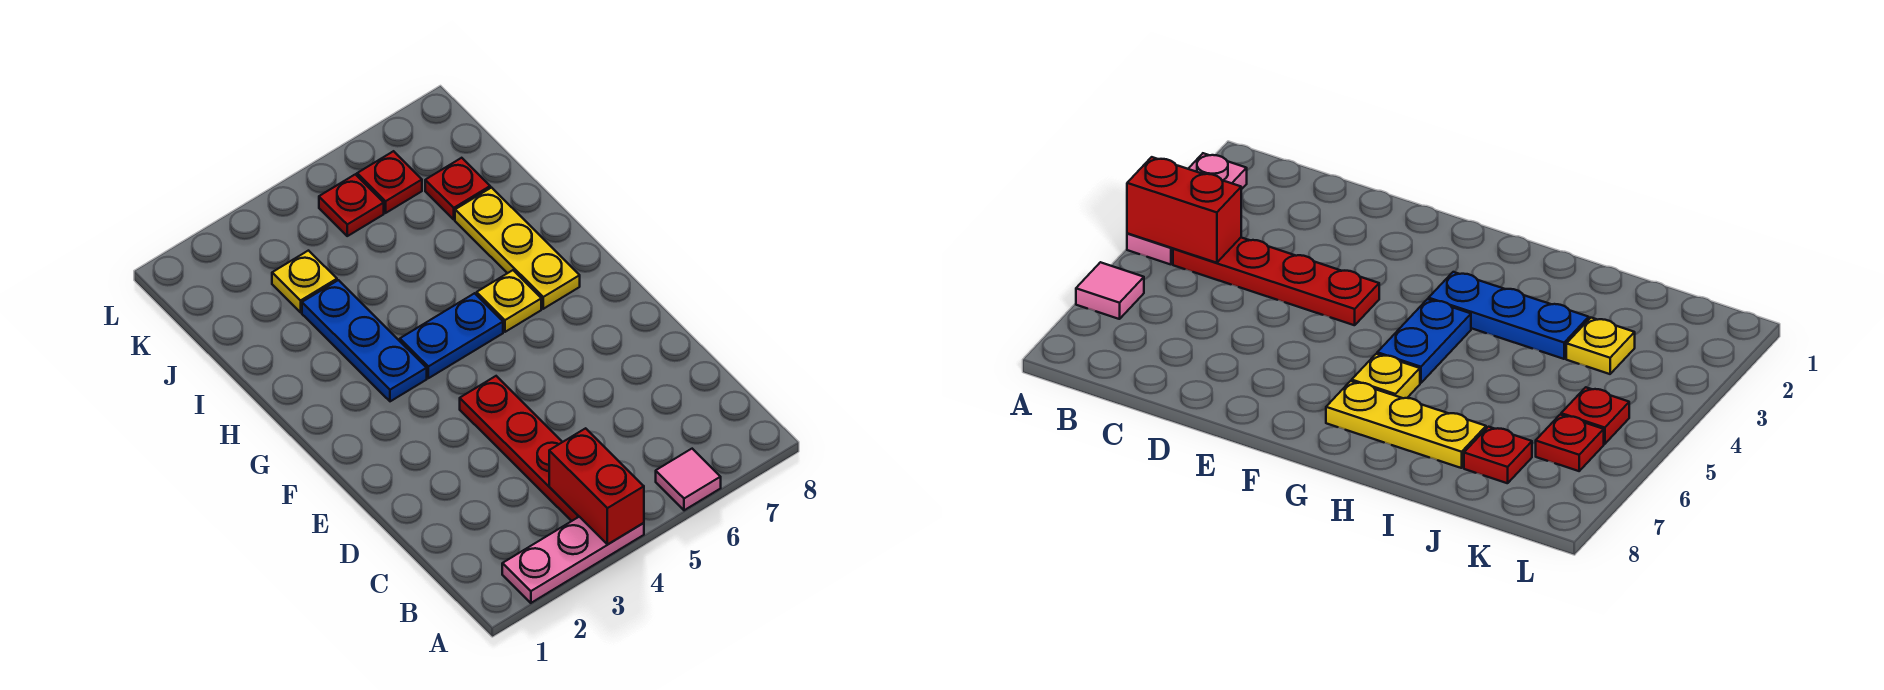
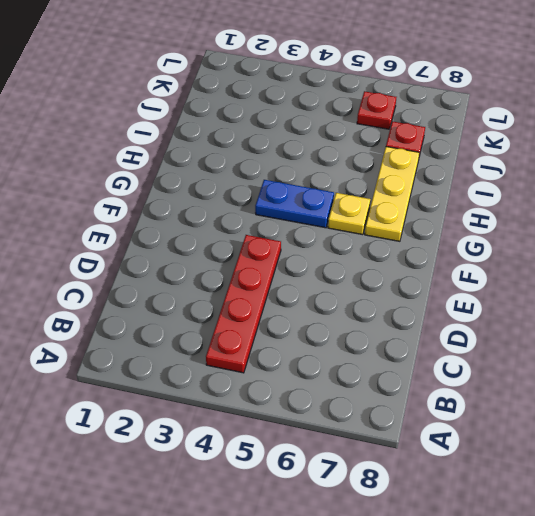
none -> pink 1x3 plate [502,517,644,603]
none -> pink 1x1 tile [656,449,721,510]
none -> blue 1x3 plate [302,280,427,401]

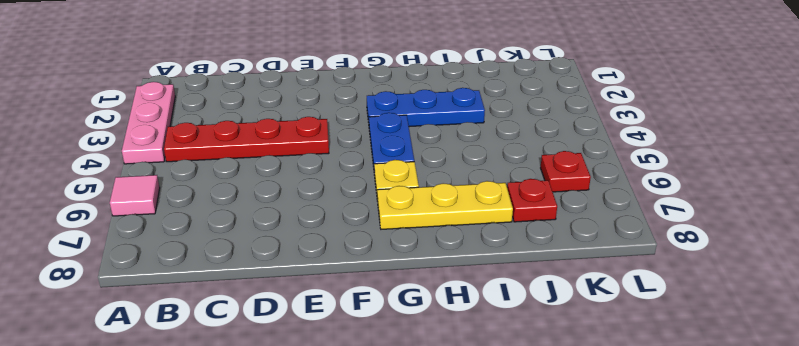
none -> yellow 1x1 plate [272,251,337,312]
none -> red 1x1 plate [319,174,384,236]
none -> red 1x2 brick [549,428,644,544]

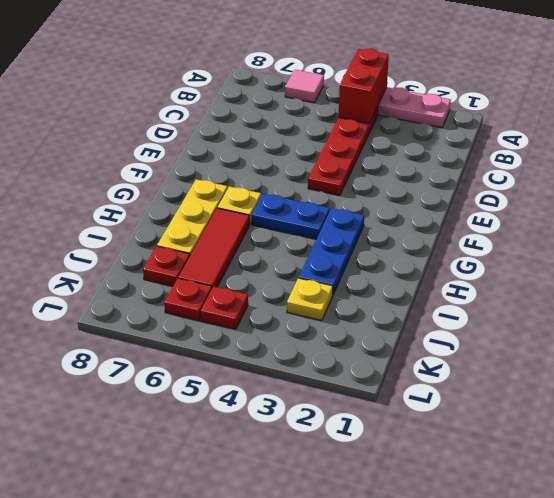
red 1x3 tile [178,208,250,288] -> none

